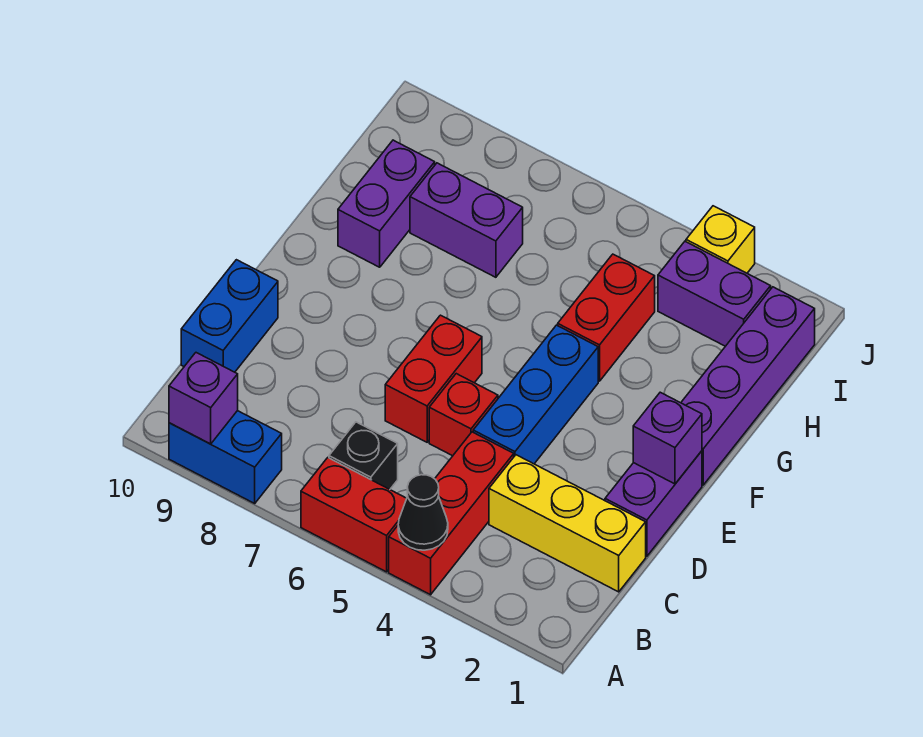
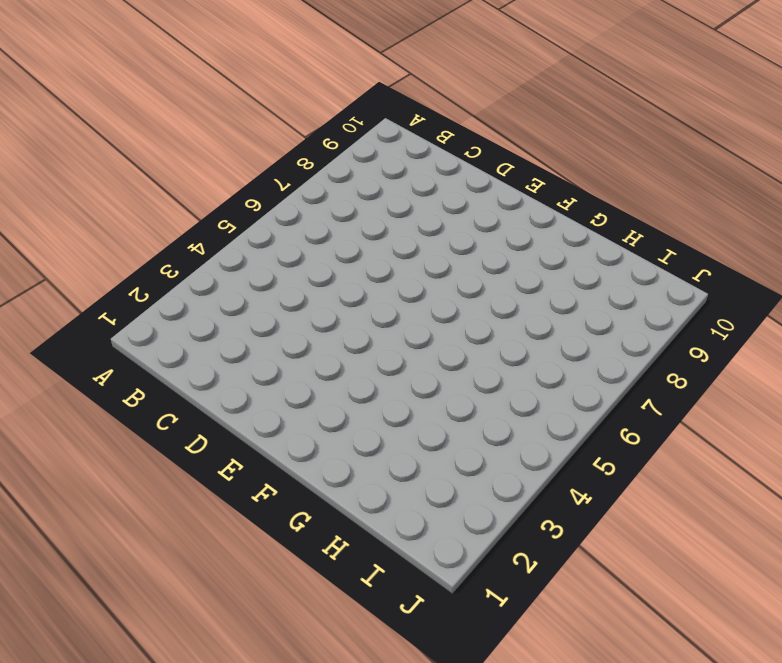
none -> red 1x3 brick [389,432,514,595]
none -> red 1x2 brick [301,458,407,572]
none -> blue 1x2 brick [169,411,282,503]

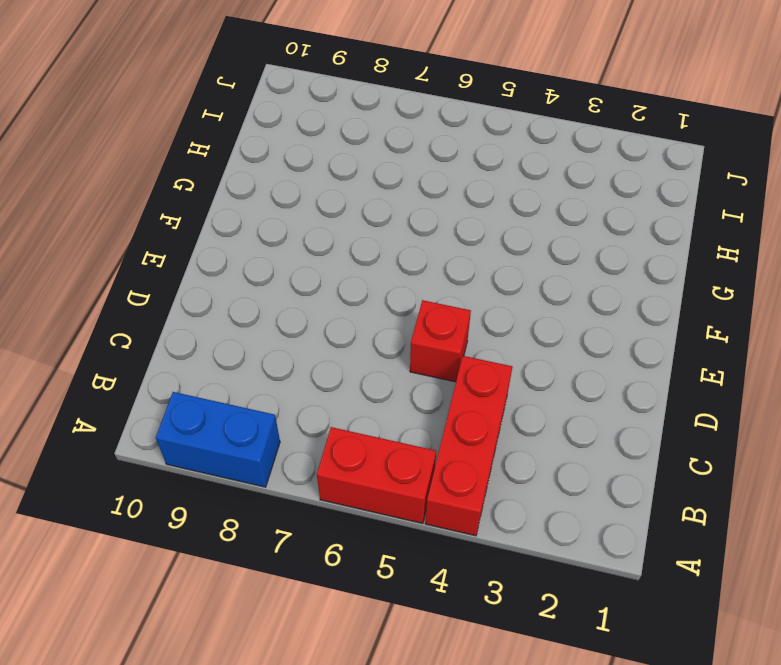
none -> black 1x1 brick [329,422,398,489]
none -> yellow 1x3 brick [489,455,646,592]
none -> blue 1x2 brick [181,260,278,372]

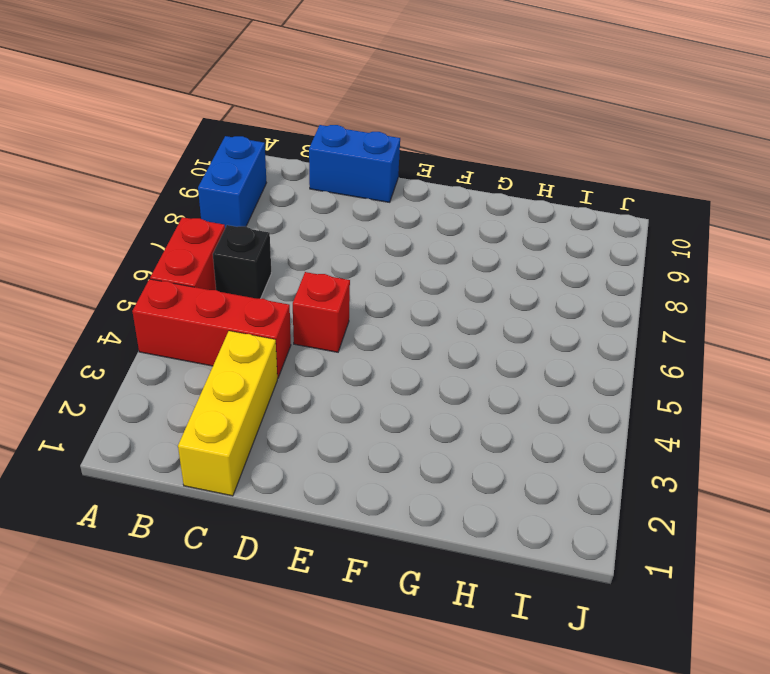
none -> purple 1x2 brick [605,451,702,556]
none -> blue 1x3 brick [473,325,598,464]
none -> red 1x2 brick [385,315,482,442]

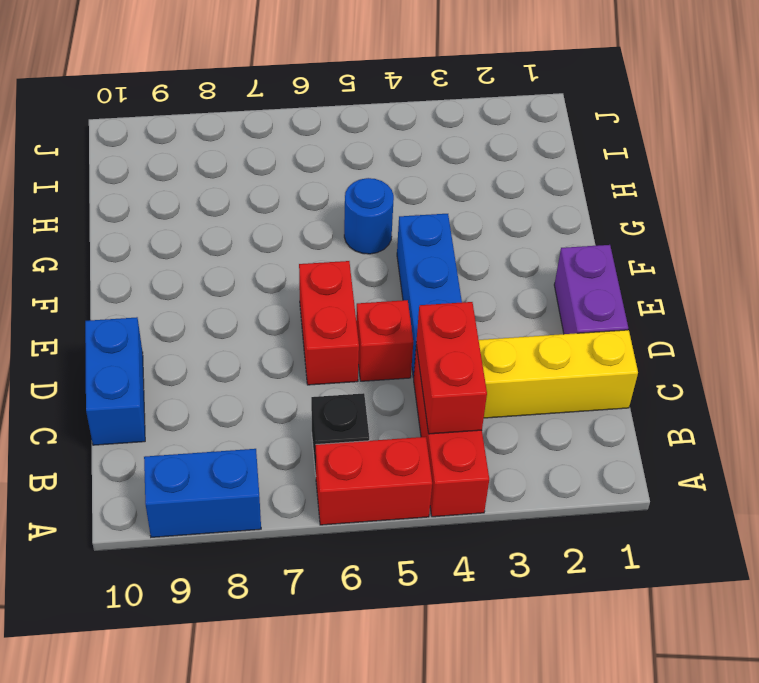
red 1x2 brick [416,302,487,434] -> red 1x2 brick moved to [558,254,655,381]
blue 1x1 round brick [344,178,394,254] -> none
none -> purple 1x4 brick [681,287,815,485]
none -> purple 1x2 brick [338,140,435,267]
none -> purple 1x2 brick [410,163,523,277]

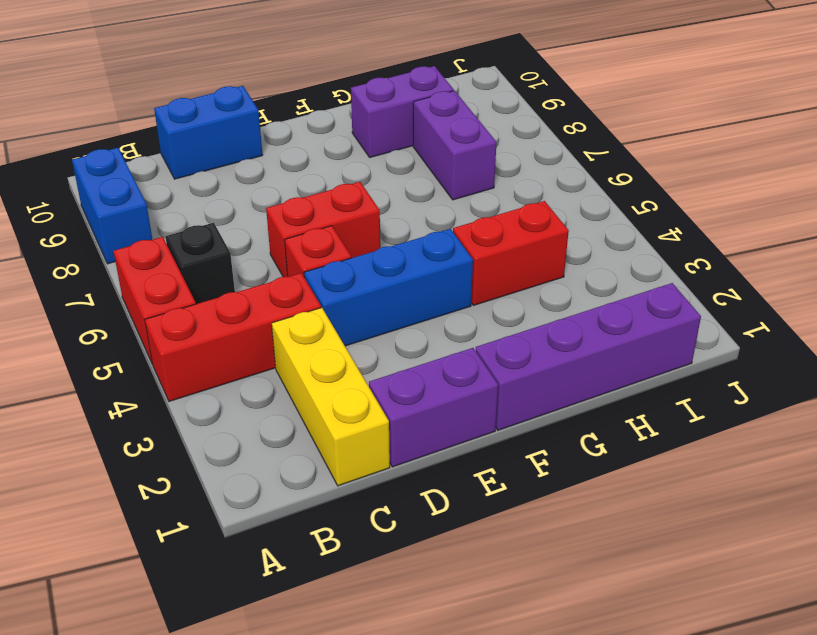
none -> purple 1x2 brick [658,242,771,346]
none -> yellow 1x1 brick [686,206,755,273]
none -> black 1x1 cone [398,475,448,550]

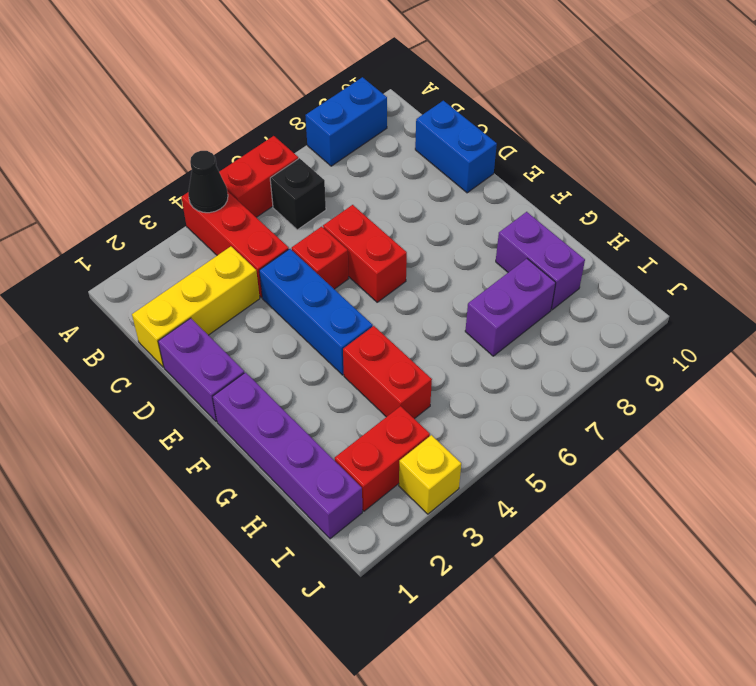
red 1x2 brick [335,406,430,511] -> purple 1x2 brick [658,242,771,346]
none -> purple 1x1 brick [169,353,238,444]
none -> purple 1x1 brick [633,392,702,484]

